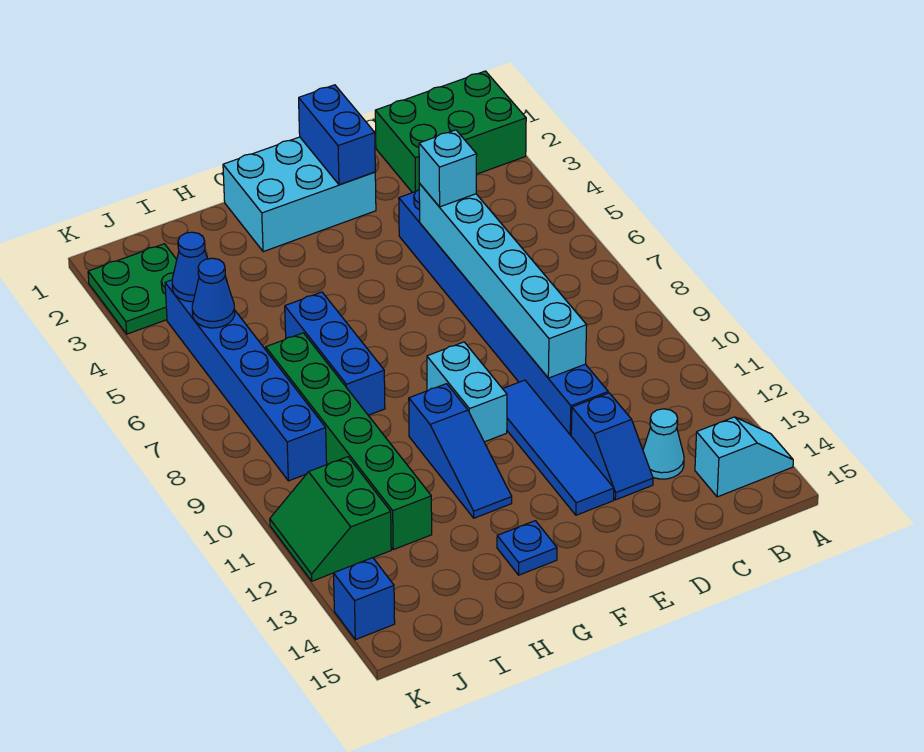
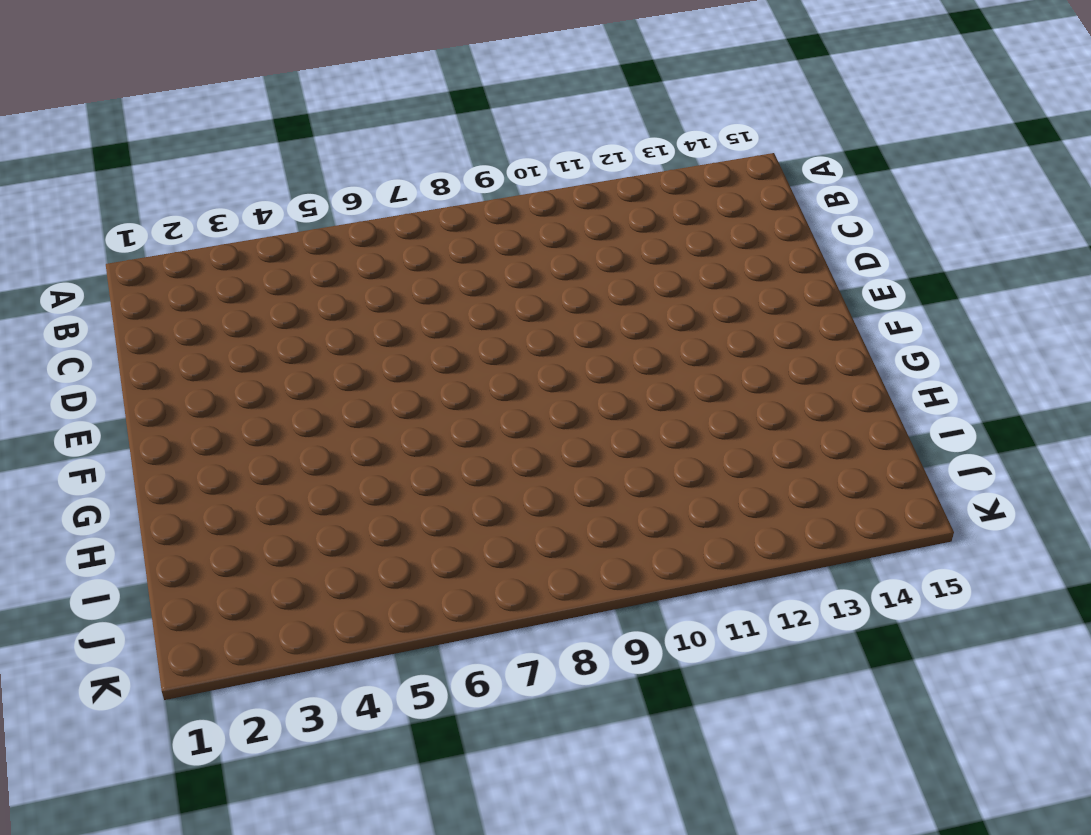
none -> green 2x3 brick [375,71,526,193]
none -> cyan 1x2 slope [695,417,793,497]
none -> cyan 1x1 cone [643,409,684,479]

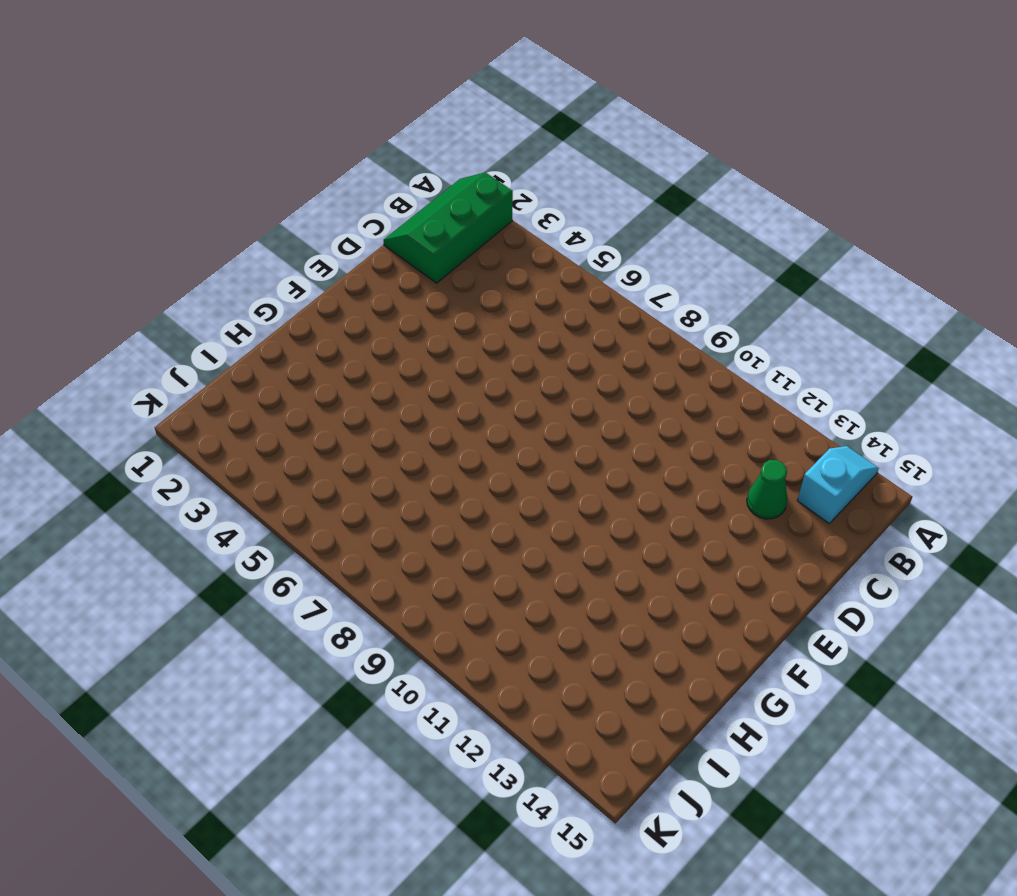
green 2x3 slope [384,172,513,283] -> green 2x3 brick [375,71,526,193]
green 1x1 cone [747,460,788,519] -> cyan 1x1 cone [643,409,684,479]
none -> blue 1x8 brick [399,190,608,435]
none -> blue 1x2 slope [571,393,653,500]
none -> cyan 2x3 brick [223,137,376,252]

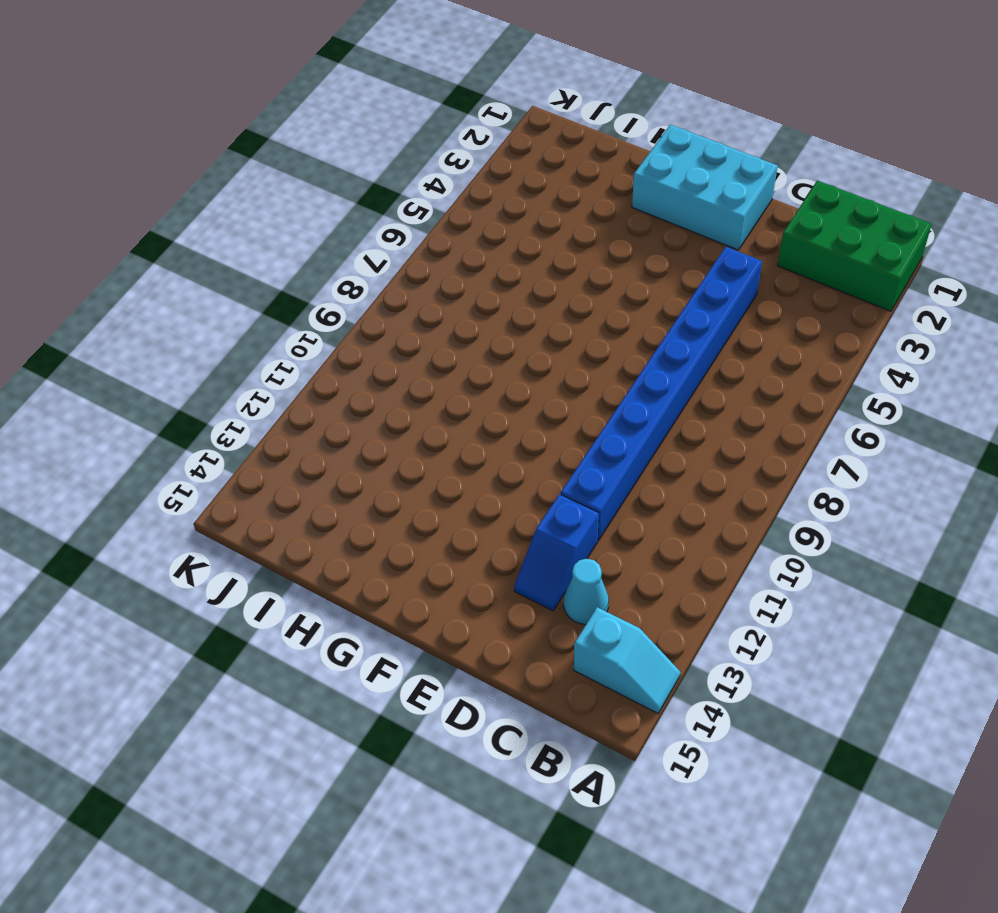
none -> blue 1x4 tile [503,380,614,515]
none -> cyan 1x2 brick [427,342,507,442]
none -> blue 1x3 slope [409,384,512,518]

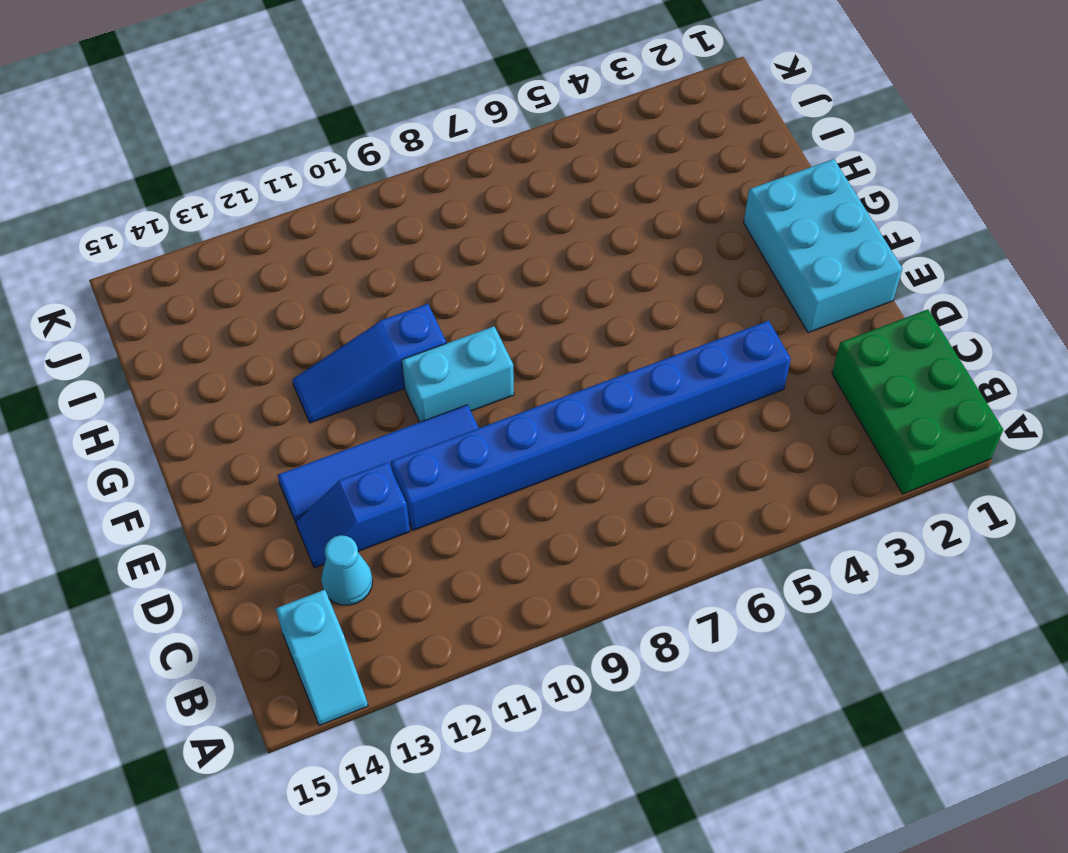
none -> blue 1x1 plate [497,521,557,575]
none -> blue 1x3 brick [285,292,385,415]
none -> green 1x6 brick [266,333,432,550]

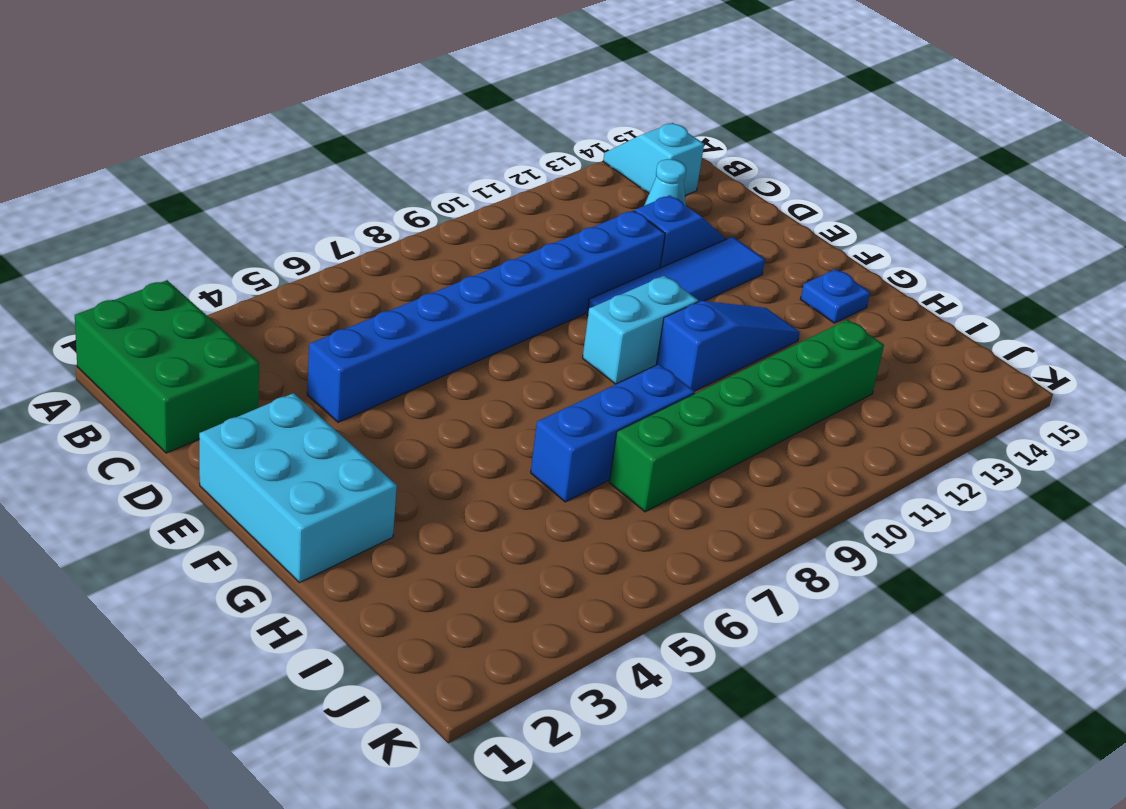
none -> green 2x2 plate [88,244,177,334]
none -> blue 1x6 brick [165,280,327,481]
none -> green 2x2 slope [270,457,391,581]

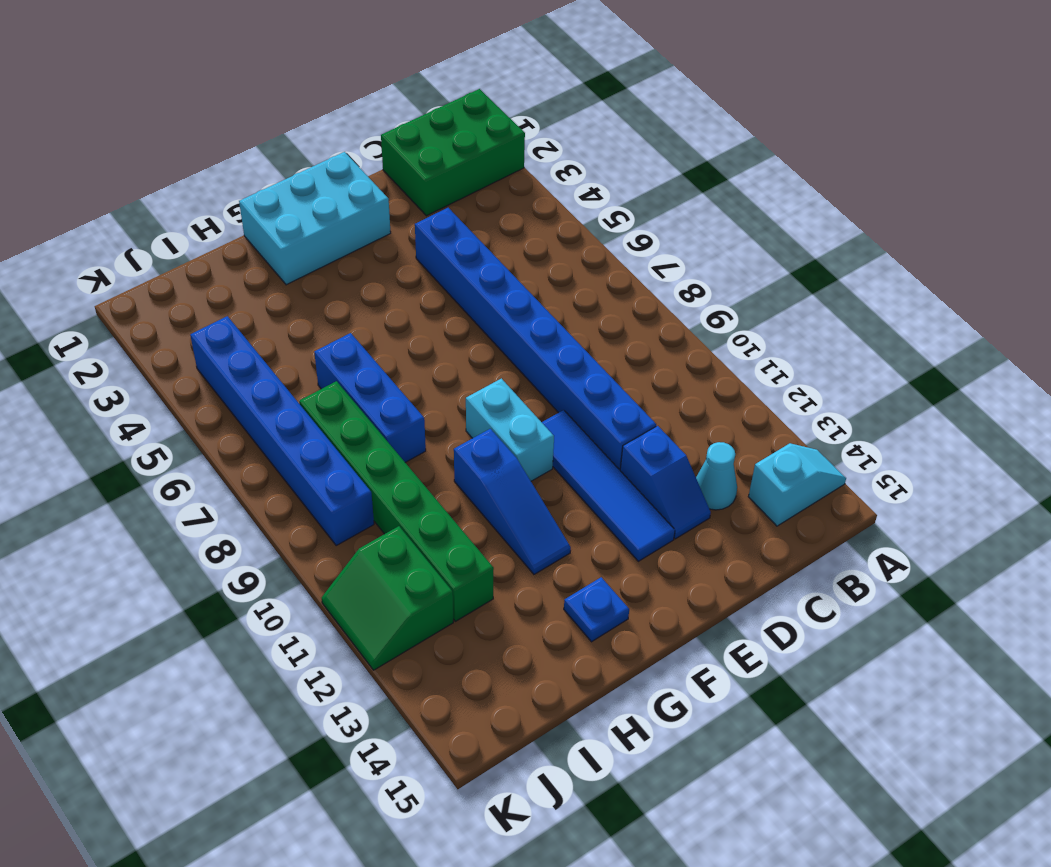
none -> green 2x2 plate [88,244,177,334]
none -> blue 1x1 brick [334,558,395,640]
none -> cyan 1x6 brick [419,184,587,378]

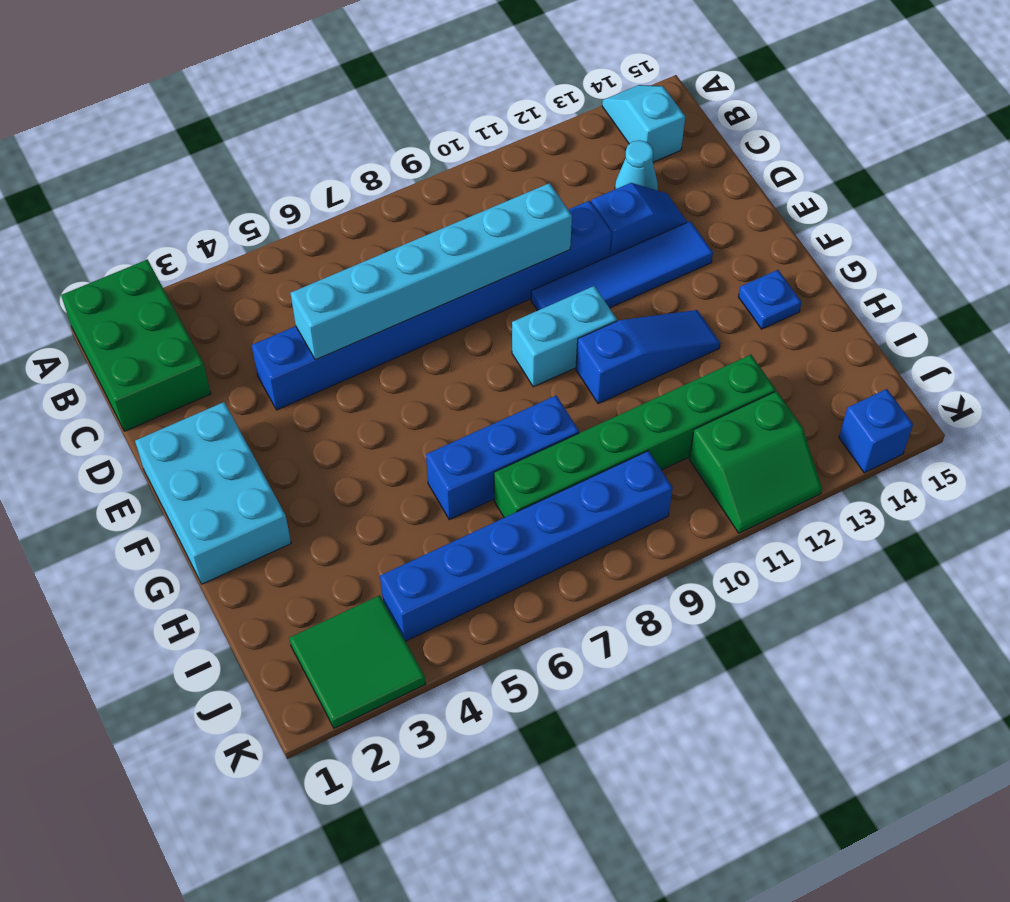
green 2x2 tile [289,595,425,728] -> green 2x2 plate [88,244,177,334]
none -> blue 1x2 brick [299,85,375,185]
none -> blue 1x1 cone [172,232,208,302]
none -> blue 1x1 cone [192,258,235,328]

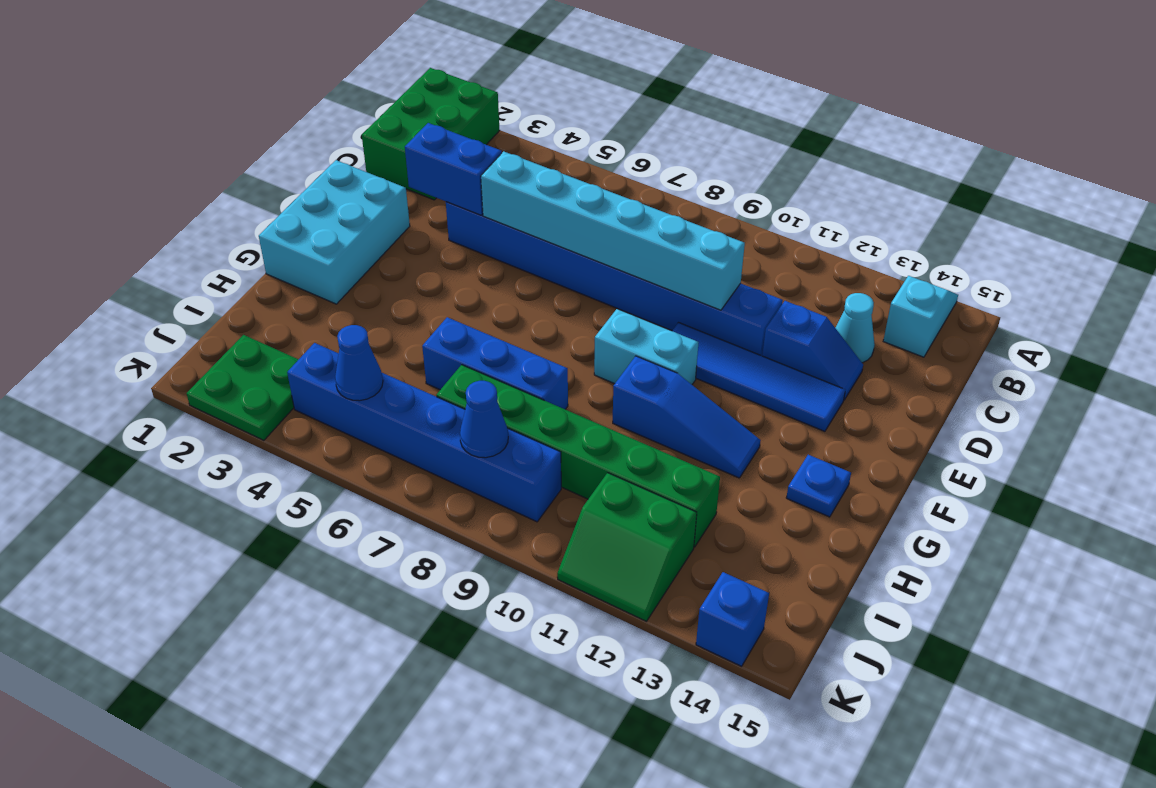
blue 1x2 brick [405,123,502,215] -> blue 1x2 brick moved to [299,85,375,185]
blue 1x1 cone [460,381,508,458] -> blue 1x1 cone moved to [172,232,208,302]
none -> cyan 1x1 brick [419,130,477,207]

